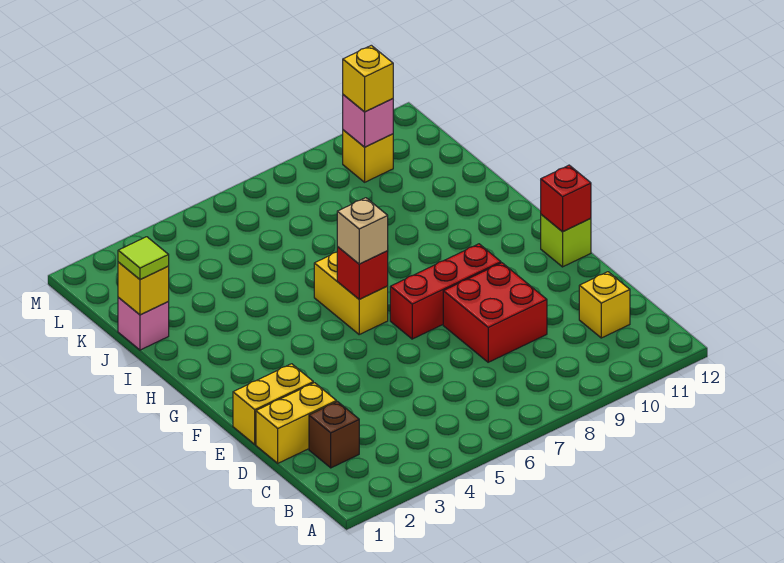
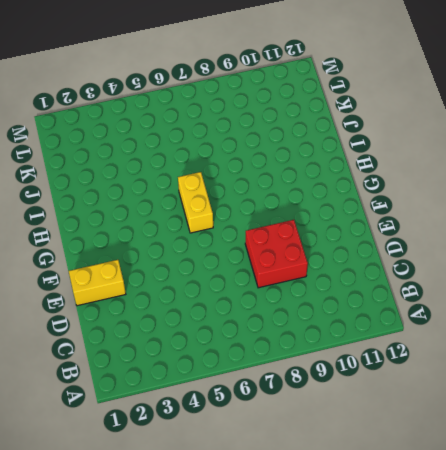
none -> brown 1x1 brick [309,402,359,468]
none -> yellow 1x1 brick [579,272,630,338]
none -> yellow 1x2 brick [256,383,336,463]

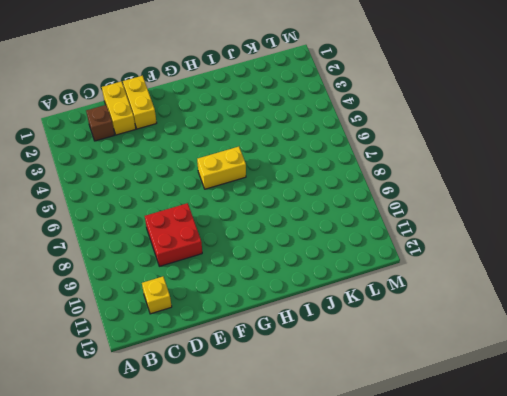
none -> red 1x3 brick [390,244,501,339]
none -> lime 1x1 brick [541,214,591,267]
none -> pink 1x1 brick [118,298,169,350]

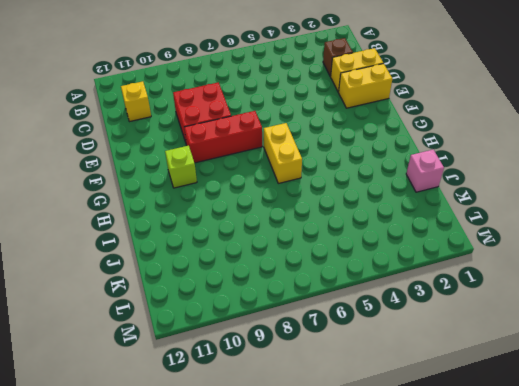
lime 1x1 brick [165,146,197,188] -> lime 1x1 brick moved to [541,214,591,267]
none -> yellow 1x1 brick [343,130,393,182]
none -> red 1x1 brick [541,165,591,232]
none -> red 1x1 brick [337,247,388,299]

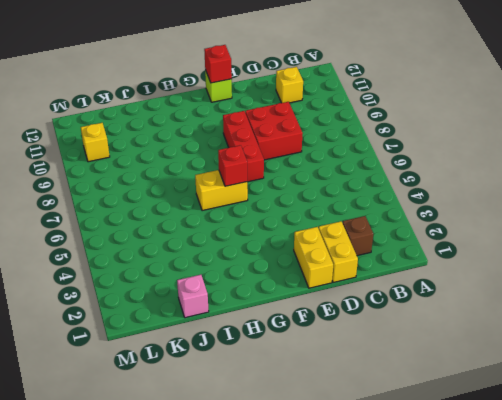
none -> yellow 1x1 brick [118,262,169,315]
none -> pink 1x1 brick [343,95,393,147]
none -> tan 1x1 brick [337,198,388,264]

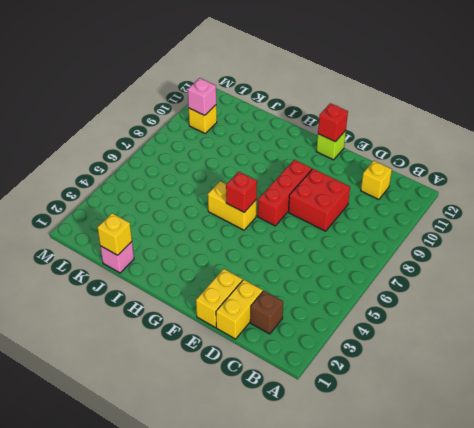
none -> tan 1x1 brick [337,198,388,264]
none -> lime 1x1 tile [118,237,169,280]
none -> yellow 1x1 brick [343,45,393,112]

